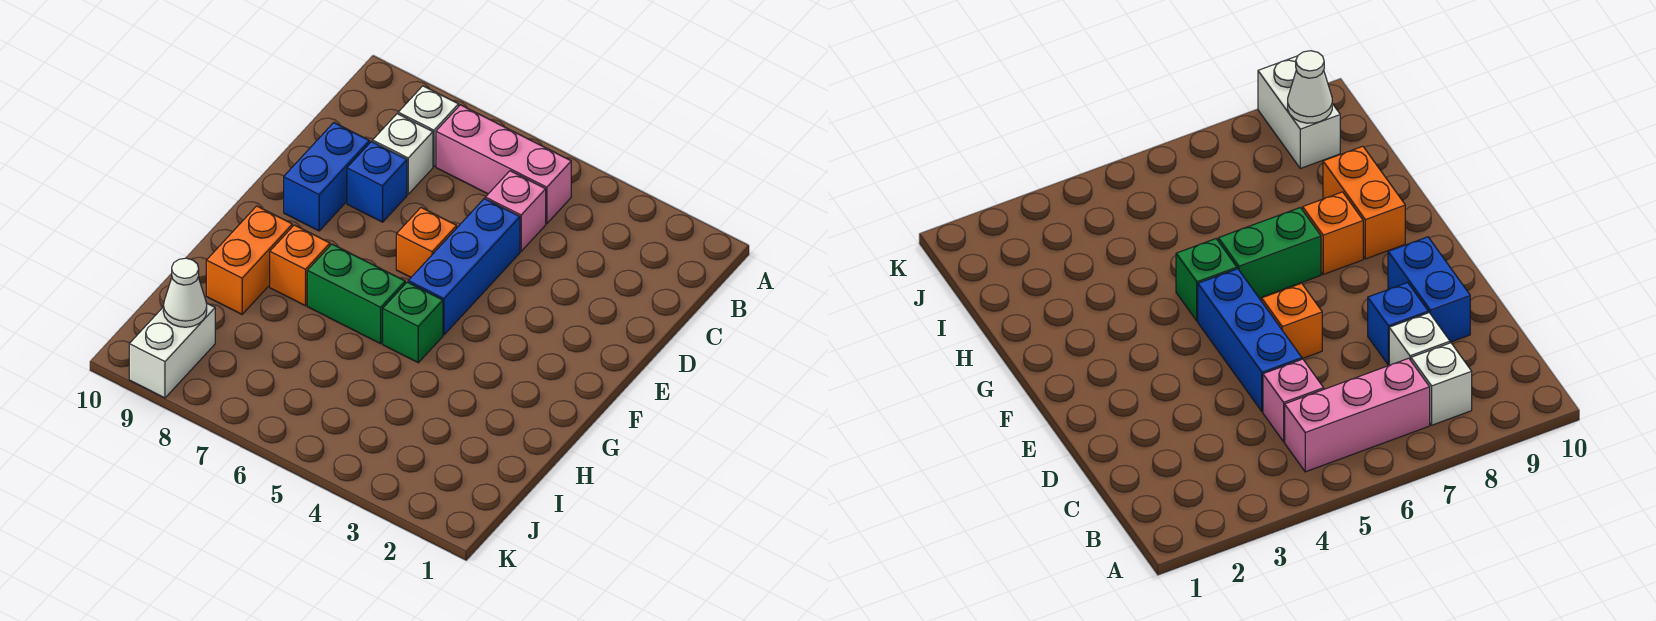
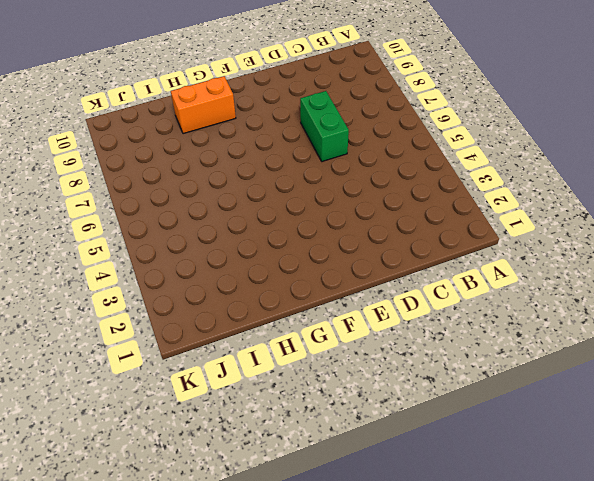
green 1x2 brick [300,91,349,162] -> green 1x2 brick moved to [307,244,405,344]
none -> pink 1x3 brick [436,105,571,224]
none -> white 1x1 brick [398,86,459,166]
none -> pink 1x1 brick [485,171,546,251]

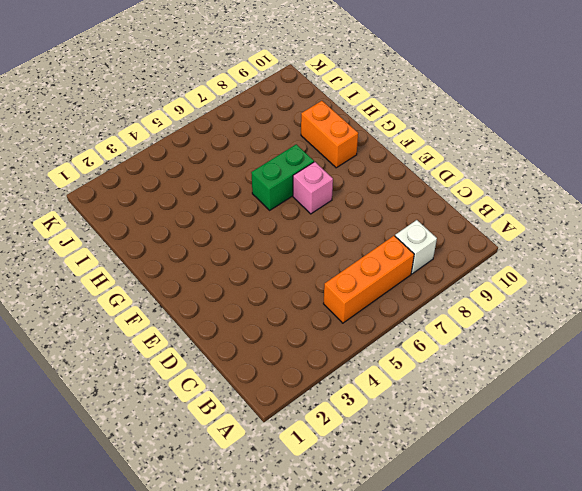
orange 1x3 brick [324,236,414,323] -> pink 1x3 brick [436,105,571,224]
pink 1x1 brick [293,162,333,214] -> pink 1x1 brick moved to [485,171,546,251]
none -> white 1x1 brick [373,114,433,194]
none -> blue 1x3 brick [408,199,520,335]
none -> blue 1x1 brick [347,142,407,222]

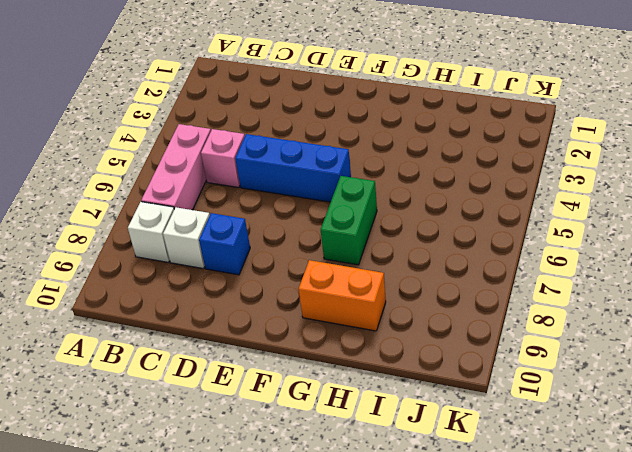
none -> blue 1x2 brick [284,123,370,231]
none -> orange 1x1 brick [396,208,457,277]
none -> green 1x1 brick [383,282,443,363]

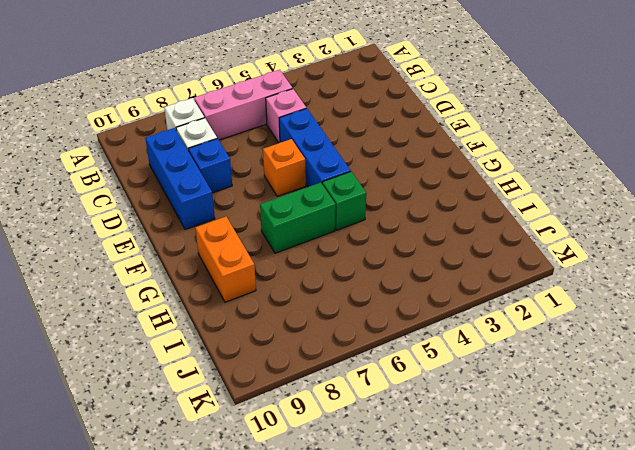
blue 1x3 brick [145,128,215,229] -> blue 1x2 brick [284,123,370,231]
none -> orange 1x1 brick [270,225,330,306]
none -> white 1x2 brick [129,304,215,398]
none -> white 1x1 cone [163,258,207,327]

